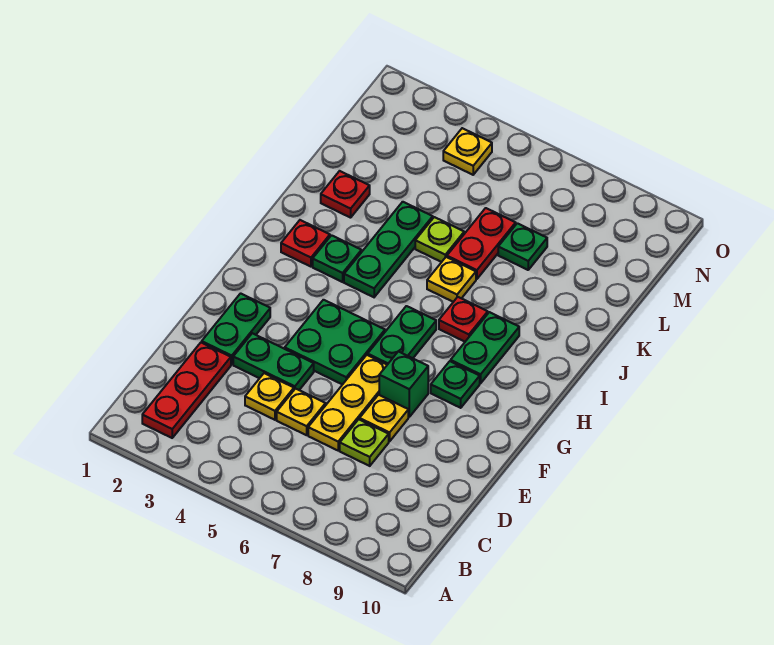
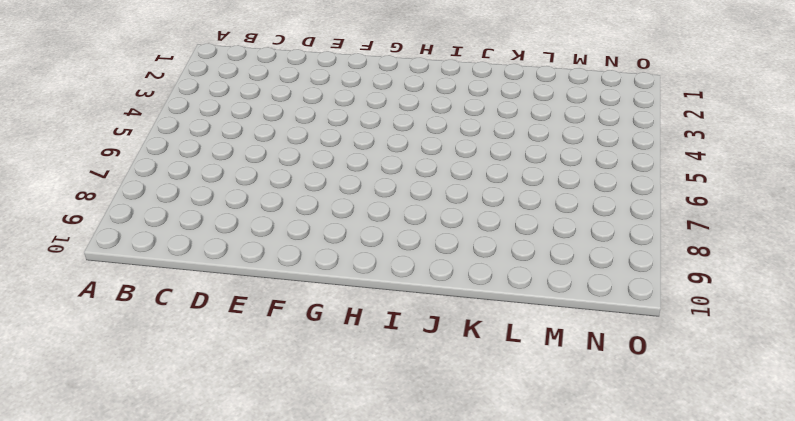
none -> red 1x3 plate [142,342,231,438]
none -> yellow 1x1 plate [245,373,294,420]
none -> yellow 1x1 plate [277,389,326,435]

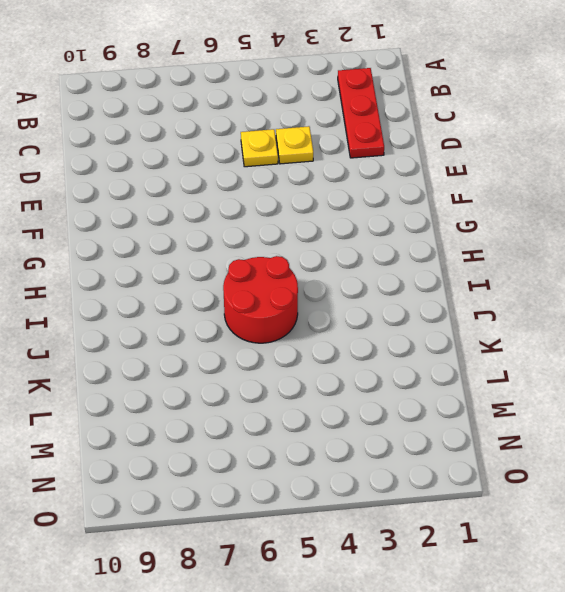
red 2x2 round brick [223,256,298,343] -> yellow 1x1 plate [427,257,476,302]
none -> yellow 1x3 plate [308,355,387,450]
none -> lime 1x1 plate [340,419,389,466]
none -> green 1x2 plate [202,293,270,365]

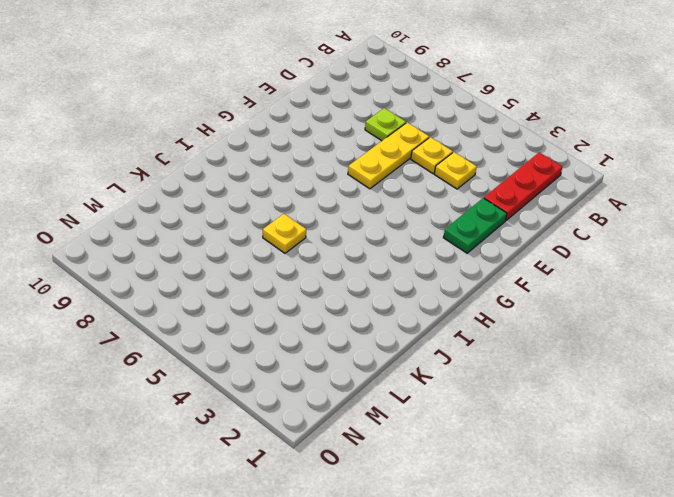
none -> green 1x2 plate [233,333,314,390]
none -> yellow 1x1 plate [360,395,408,442]
none -> green 2x2 plate [285,300,385,385]

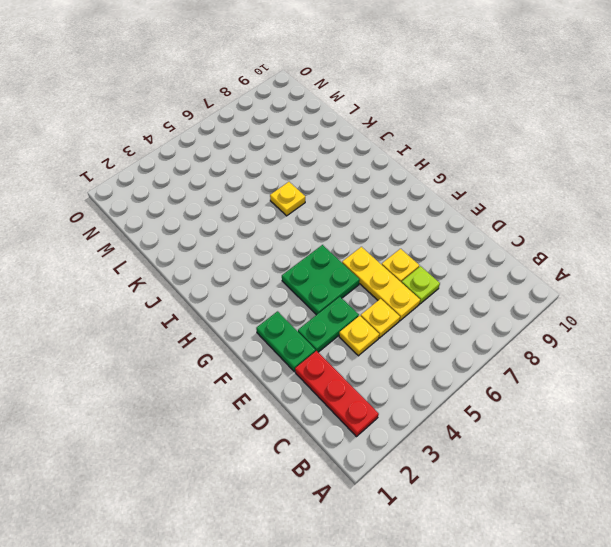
none -> green 1x1 brick [379,351,428,417]
none -> green 1x2 plate [368,306,436,365]
none -> green 1x1 plate [431,361,480,408]

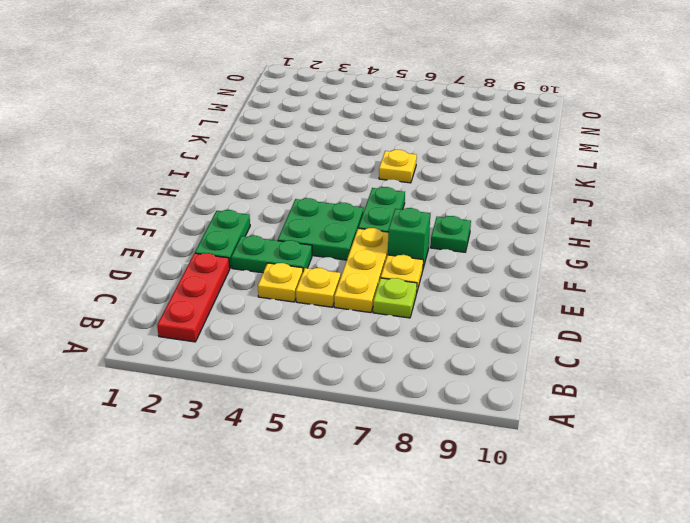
none -> green 1x2 plate [451,312,519,383]
none -> red 1x1 plate [281,220,330,267]
none -> green 1x1 plate [313,235,361,282]

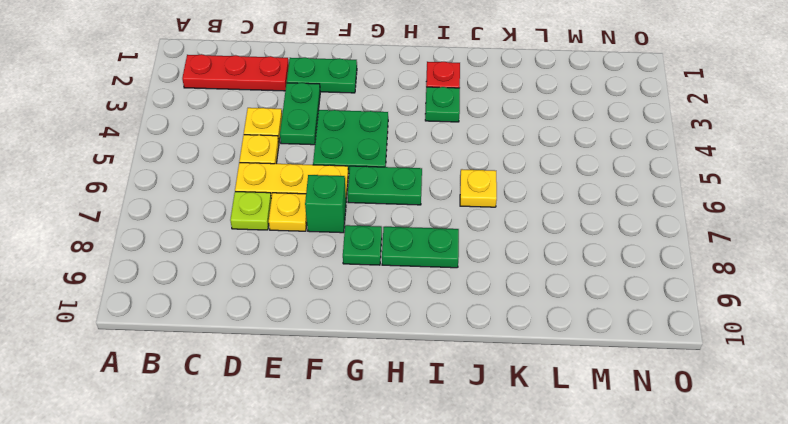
none -> green 1x3 plate [344,202,433,297]
none -> red 1x1 plate [439,297,488,342]
none -> red 1x1 plate [321,171,370,218]

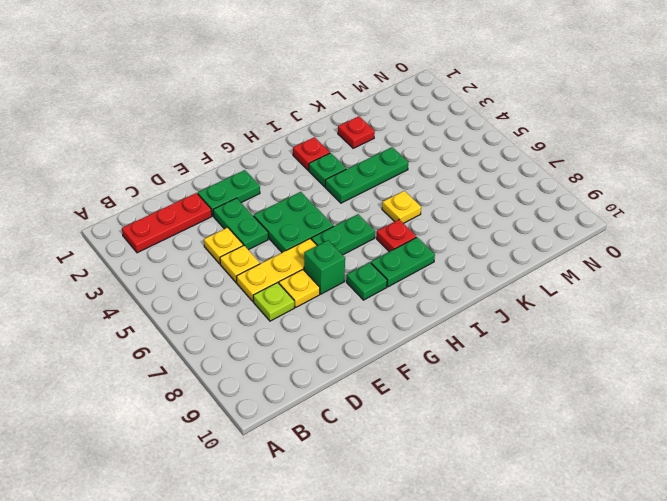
none -> lime 1x1 plate [415,217,464,262]
none -> red 1x2 plate [447,208,516,279]
none -> green 1x1 plate [498,223,547,270]

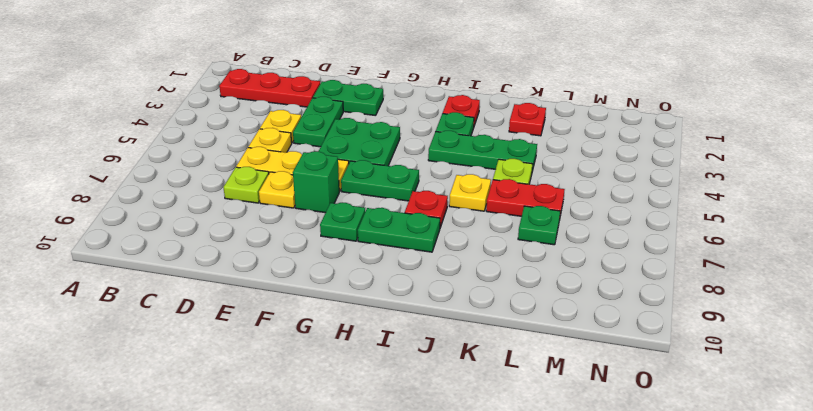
none -> yellow 1x1 plate [443,128,492,175]

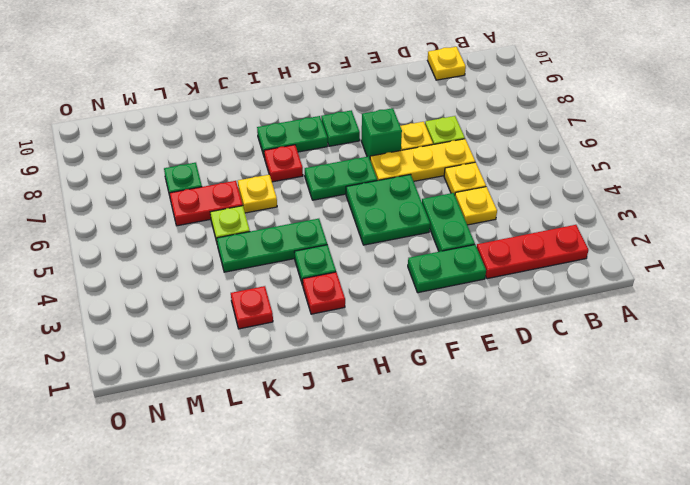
yellow 1x1 plate [428,47,466,80] -> yellow 1x1 plate moved to [443,128,492,175]

